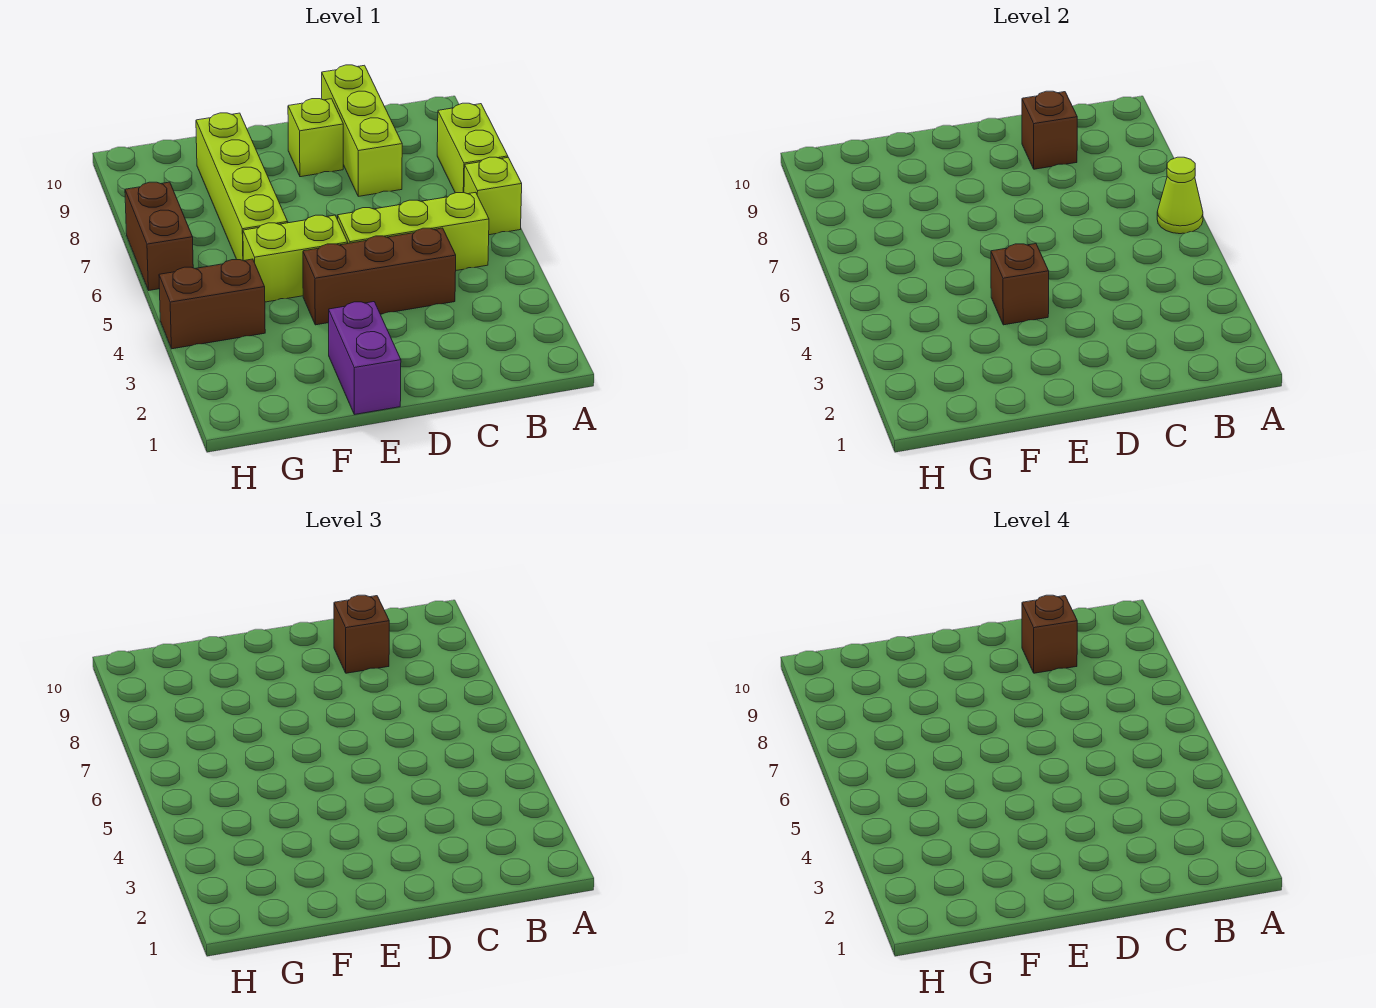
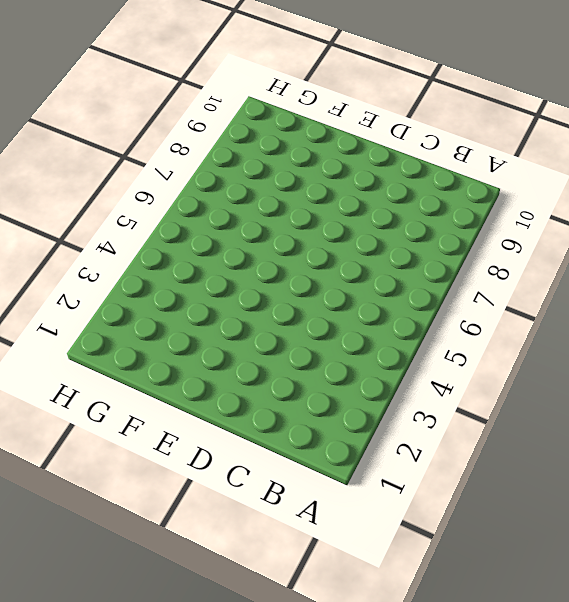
none -> lime 1x1 brick [464,157,522,235]
none -> lime 1x2 brick [437,103,508,193]
none -> lime 1x3 brick [338,192,489,270]

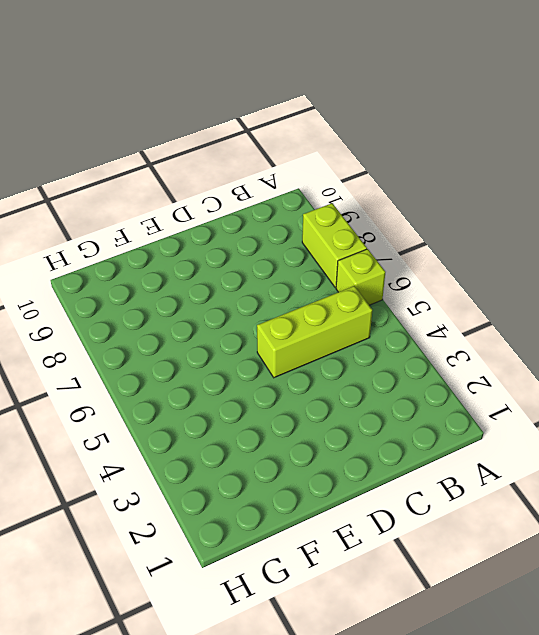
none -> brown 1x3 brick [303,228,456,325]
none -> lime 1x3 brick [322,65,402,196]
none -> lime 1x1 brick [288,99,343,177]

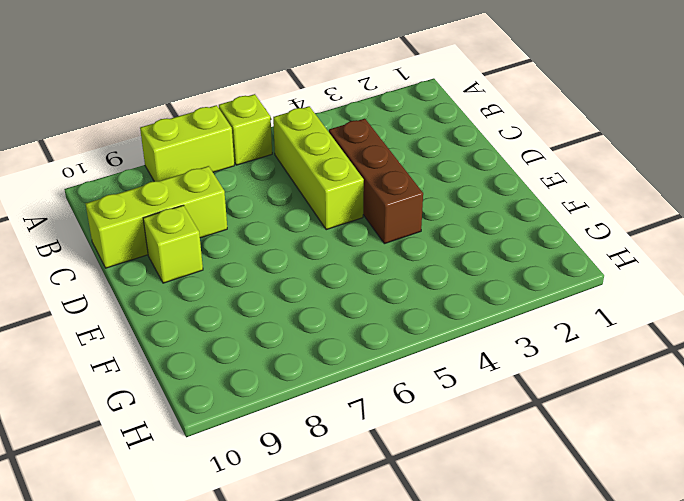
none -> purple 1x2 brick [329,302,401,415]
none -> lime 1x2 brick [243,215,348,302]
none -> lime 1x4 brick [196,113,288,260]

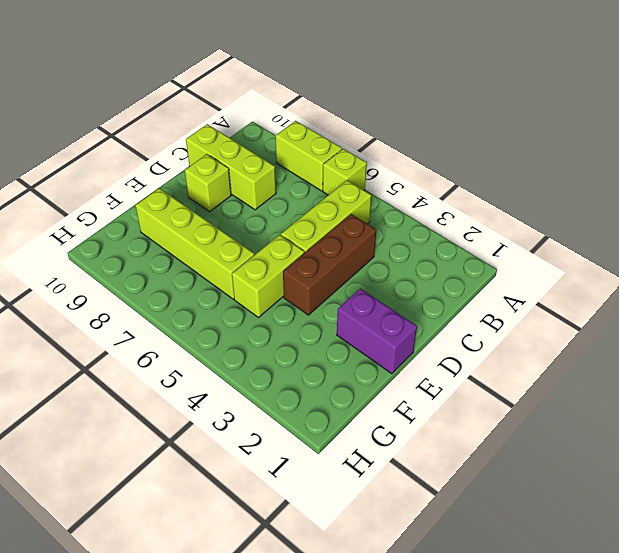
none -> brown 1x2 brick [159,259,265,349]
none -> brown 1x2 brick [125,182,193,290]
none -> lime 1x1 cone [1157,157,1203,234]

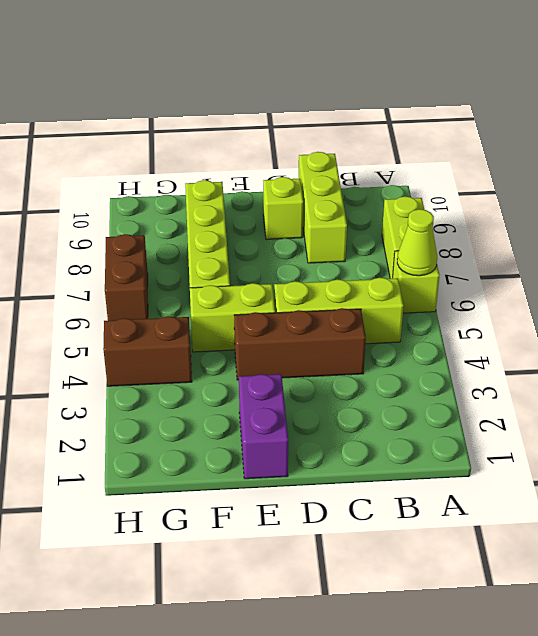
none -> brown 1x1 brick [1022,91,1077,169]
none -> brown 1x1 brick [991,244,1049,325]
none -> brown 1x1 brick [334,595,389,673]

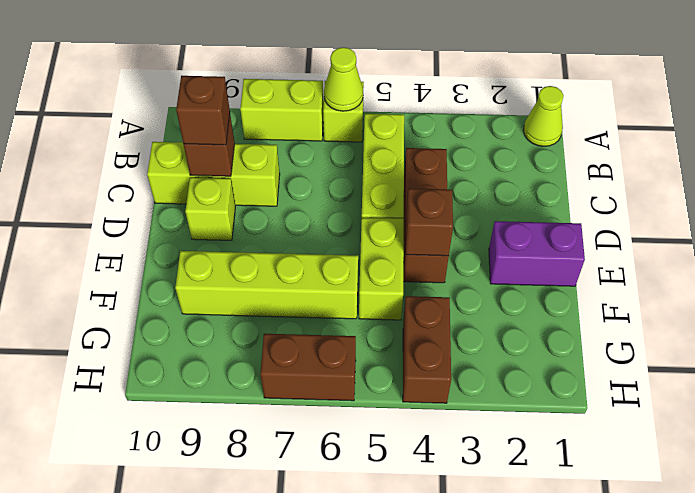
lime 1x1 cone [523,86,564,146] -> none
none -> brown 1x1 brick [1022,595,1077,673]

